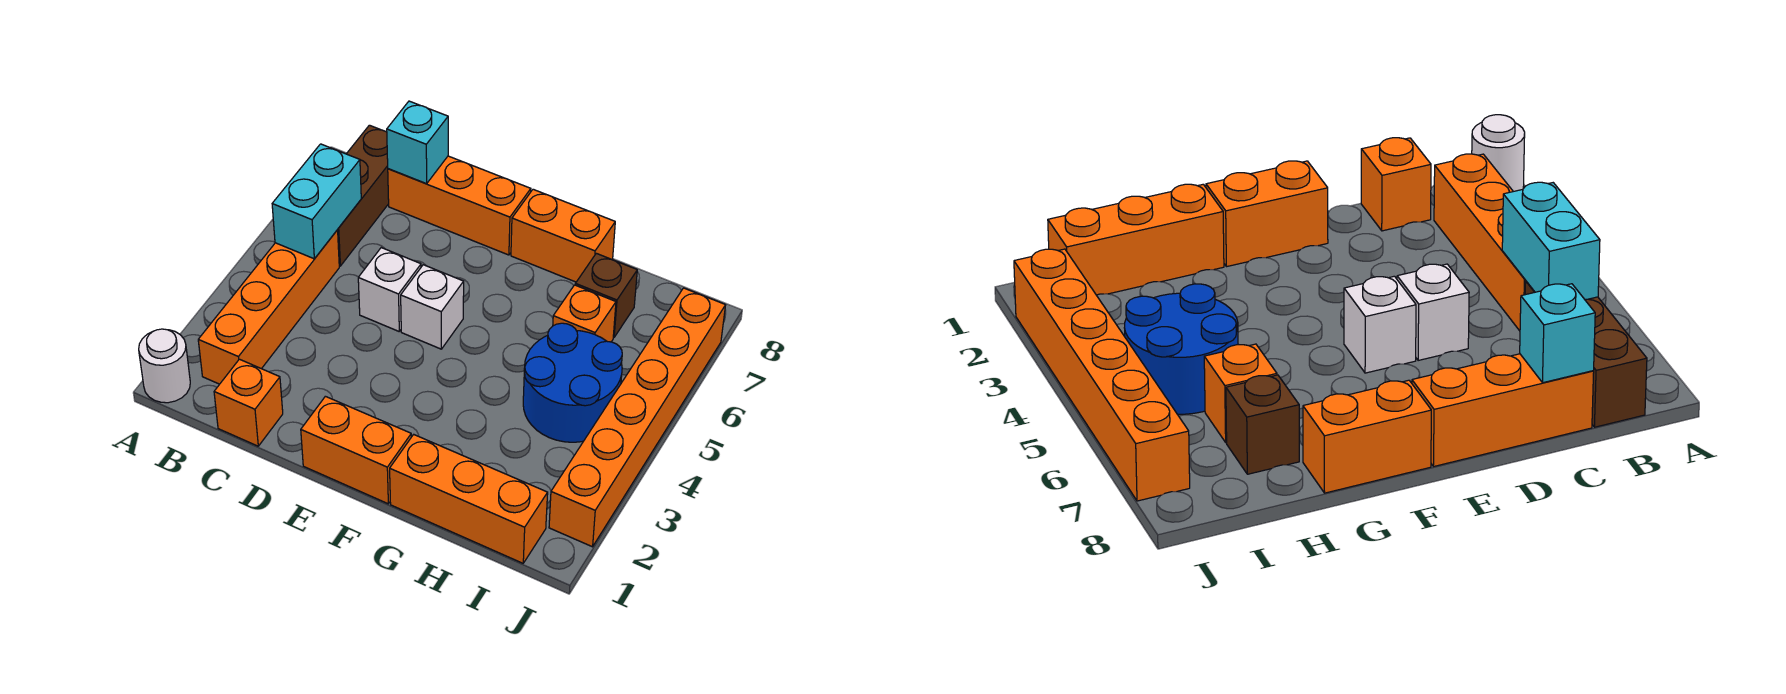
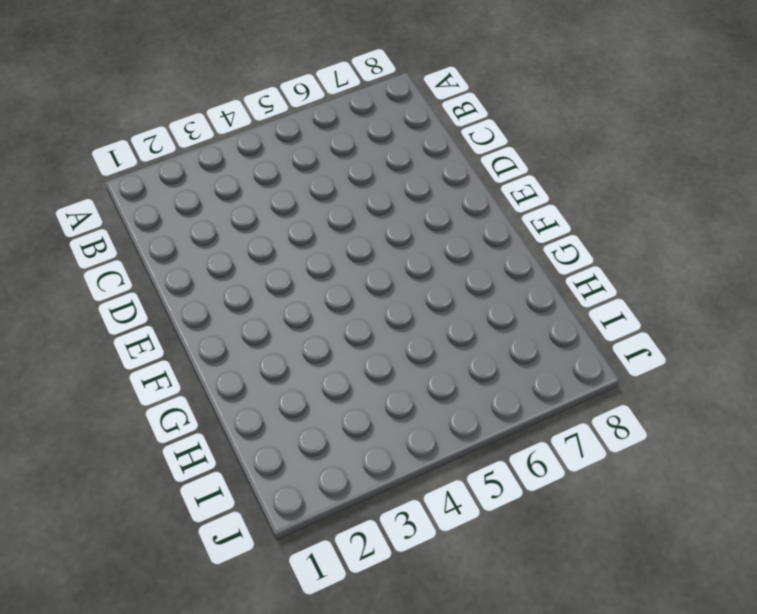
none -> white 1x1 round brick [139,329,190,403]
none -> orange 1x4 brick [198,230,339,384]
none -> brown 1x3 brick [337,125,389,266]

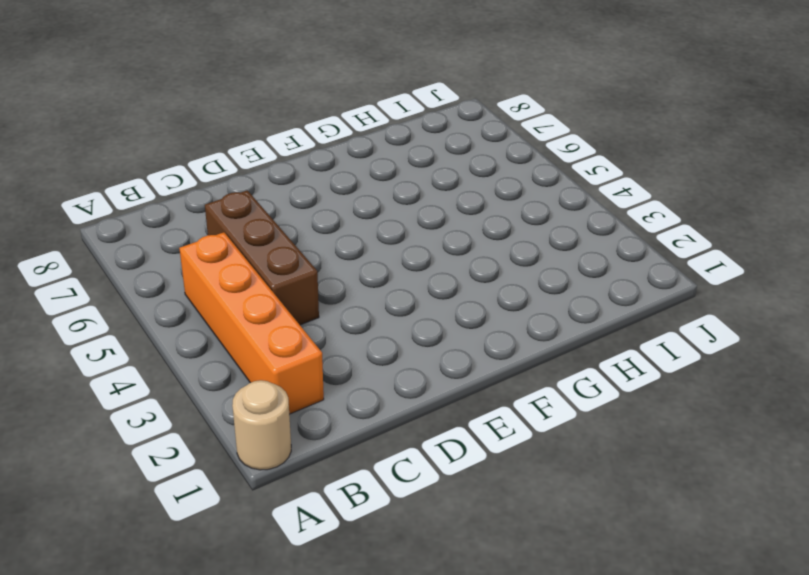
tan 1x1 round brick [232,380,291,470] -> white 1x1 round brick [139,329,190,403]
brown 1x3 brick [205,190,319,325] -> brown 1x3 brick moved to [337,125,389,266]
none -> orange 1x1 brick [214,359,283,446]
none -> orange 1x3 brick [388,156,531,255]
none -> white 1x1 brick [358,248,421,331]

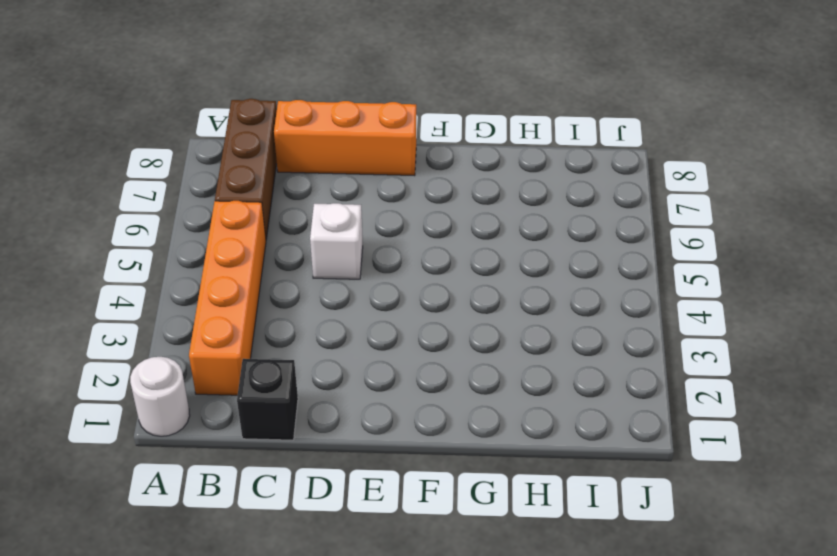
black 1x1 brick [237,359,298,440] -> orange 1x1 brick [214,359,283,446]
none -> orange 1x2 brick [301,396,411,504]
none -> white 1x1 brick [401,265,464,349]
none -> orange 1x2 brick [511,189,615,282]

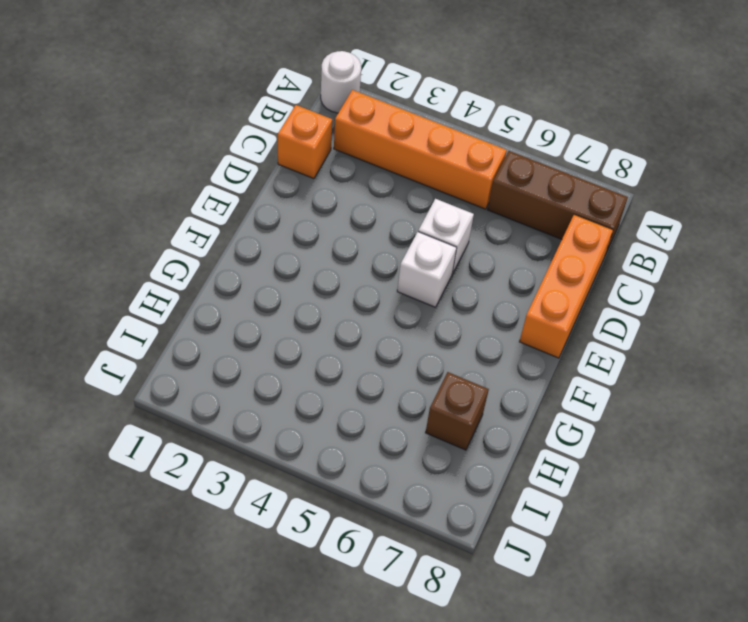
none -> orange 1x2 brick [301,396,411,504]
none -> orange 1x2 brick [511,189,615,282]
none -> orange 1x3 brick [390,434,548,563]

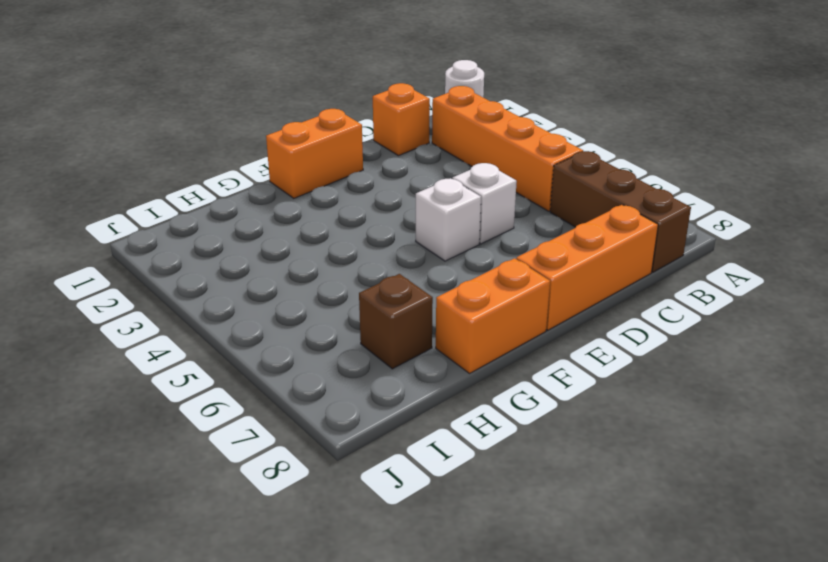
none -> orange 1x3 brick [390,434,548,563]
none -> blue 2x2 round brick [523,323,622,442]
none -> orange 1x1 brick [553,285,616,342]

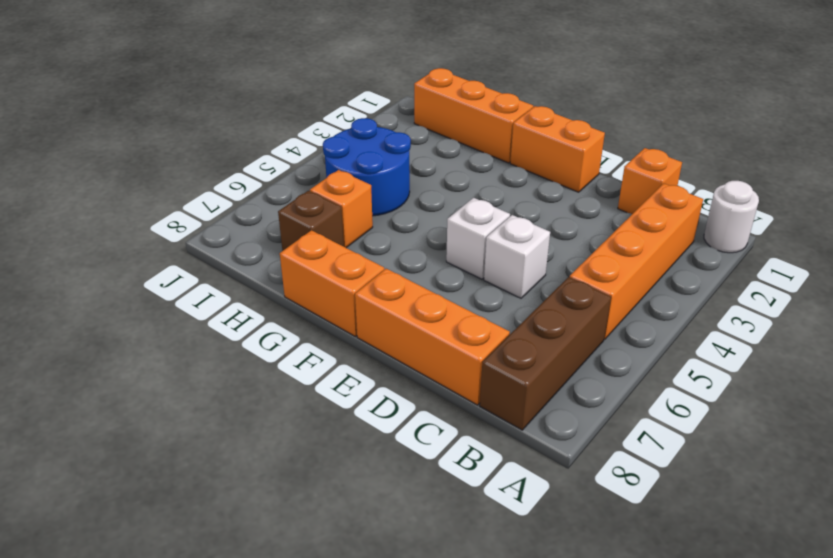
none -> orange 1x6 brick [549,288,726,547]
none -> cyan 1x2 brick [272,144,361,259]
none -> cyan 1x1 brick [387,101,448,184]

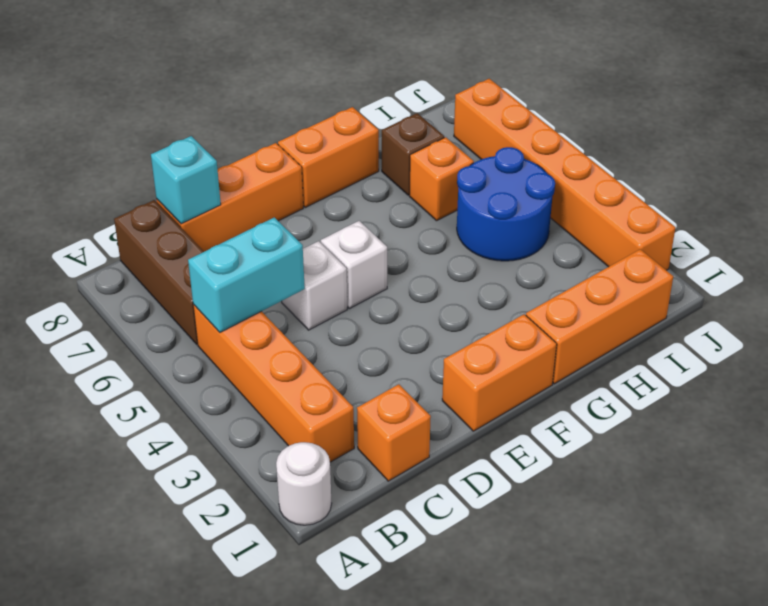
cyan 1x2 brick [188,217,305,332] -> cyan 1x2 brick turned to [272,144,361,259]

